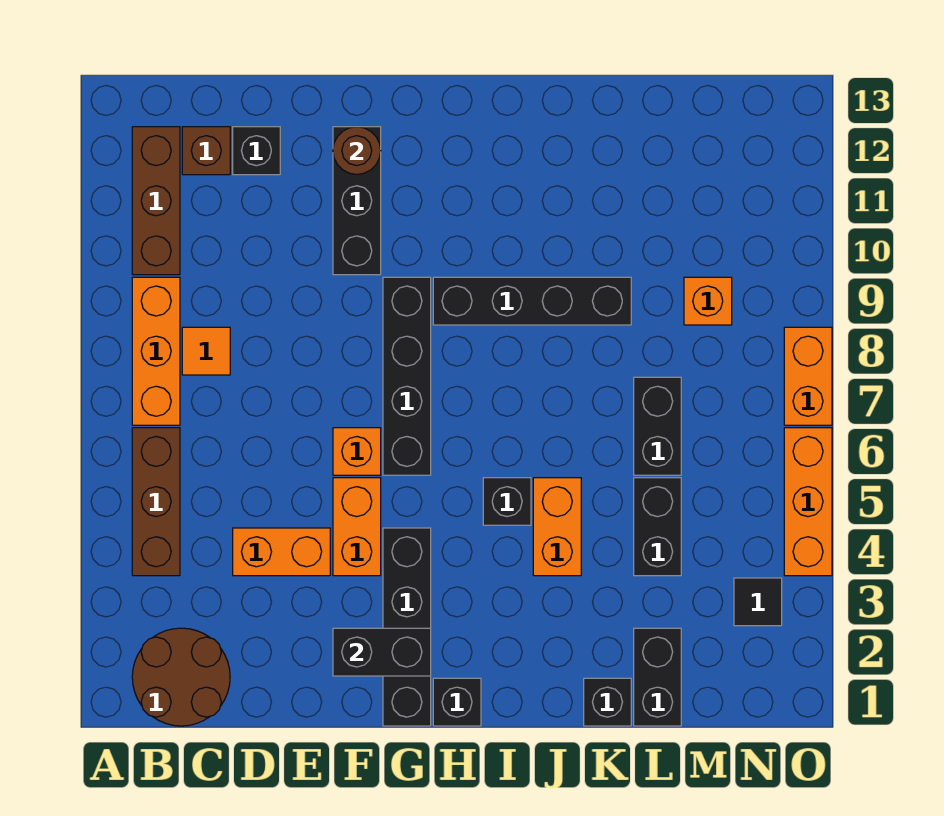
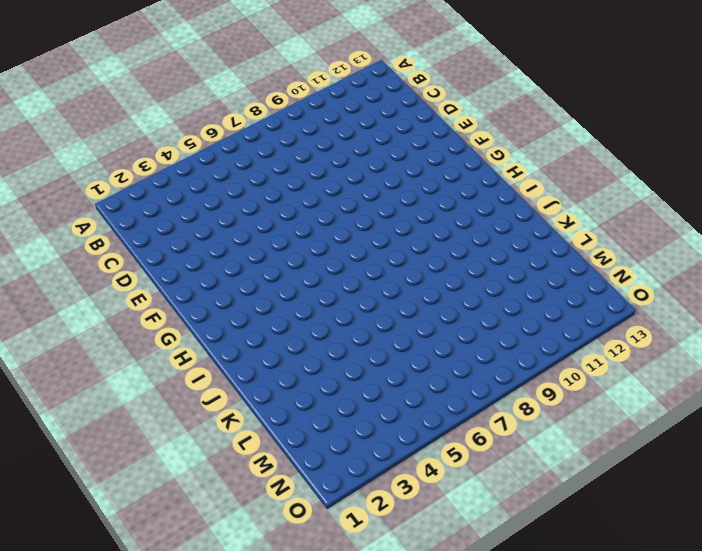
none -> brown 2x2 round brick [132,628,230,726]
none -> brown 1x3 brick [132,428,180,576]
none -> orange 1x3 brick [132,277,180,425]

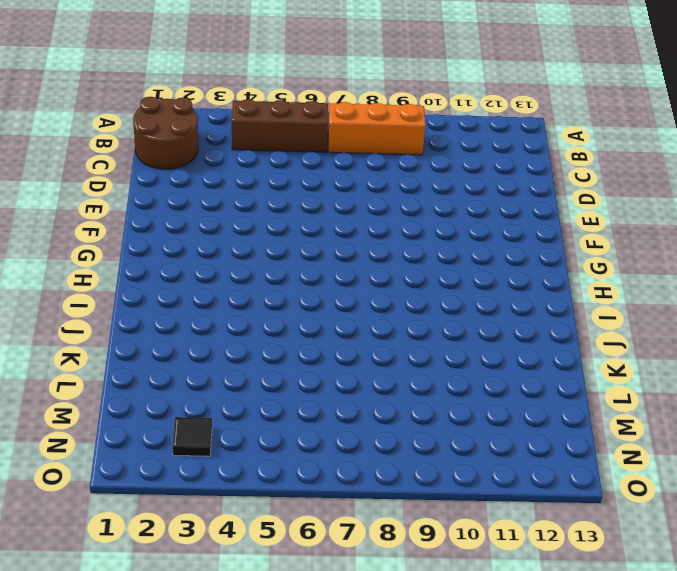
none -> brown 1x3 brick [132,127,180,275]
none -> orange 1x1 tile [182,327,230,375]
none -> brown 1x1 brick [182,127,230,175]

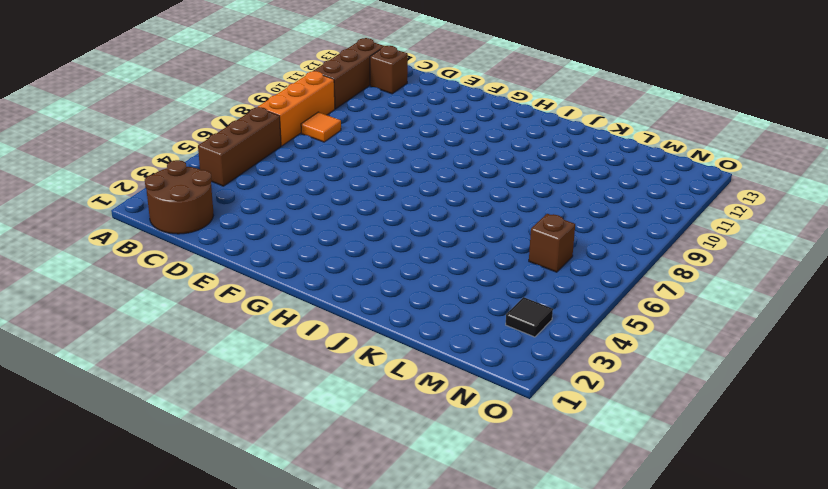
brown 1x1 brick [529,214,575,272] -> none
none -> orange 1x2 brick [233,528,330,576]
none -> black 1x1 brick [233,127,280,175]
none -> orange 1x2 brick [333,478,381,576]

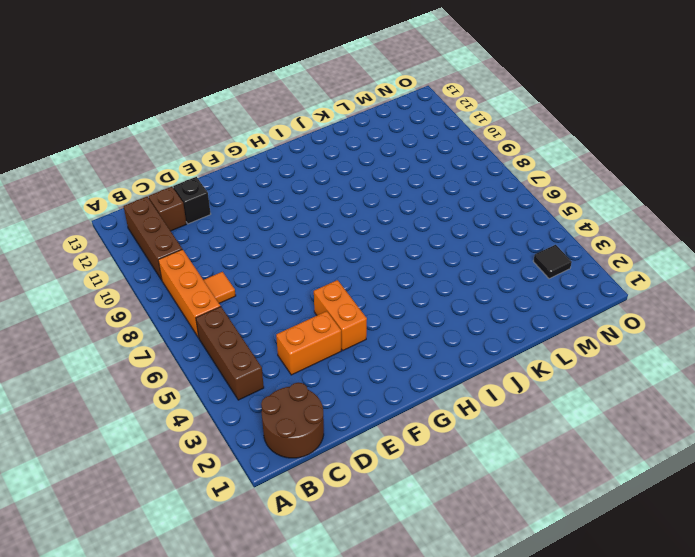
none -> orange 1x1 brick [333,428,381,475]
none -> black 1x3 brick [333,127,381,275]
none -> black 1x4 brick [383,528,431,726]

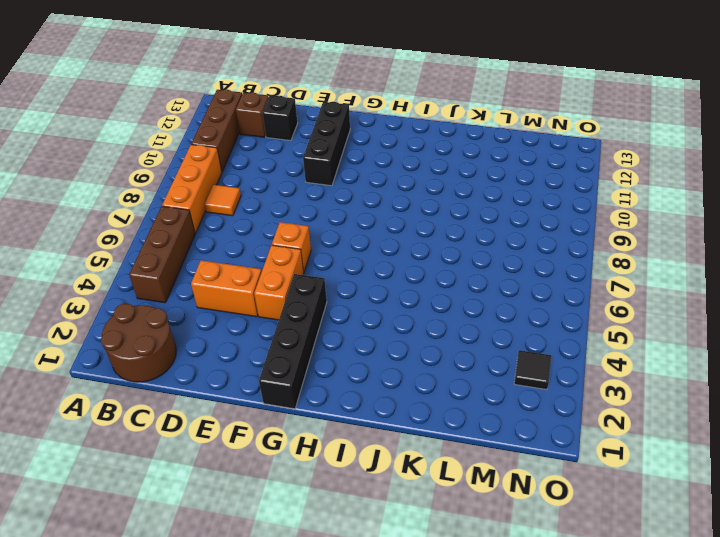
none -> black 1x4 brick [383,277,431,475]
none -> black 1x1 brick [433,678,481,726]
none -> black 1x4 brick [433,277,631,325]

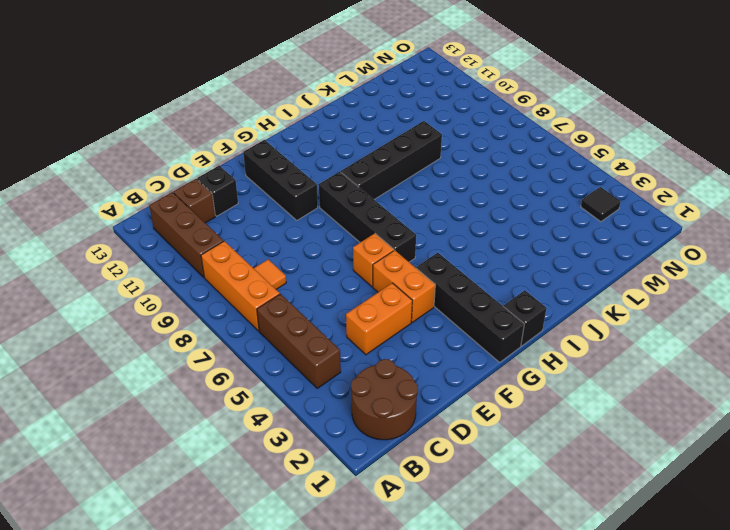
none -> black 1x1 brick [483,478,531,525]
none -> orange 1x2 brick [533,478,581,576]
none -> black 1x1 brick [584,678,631,726]

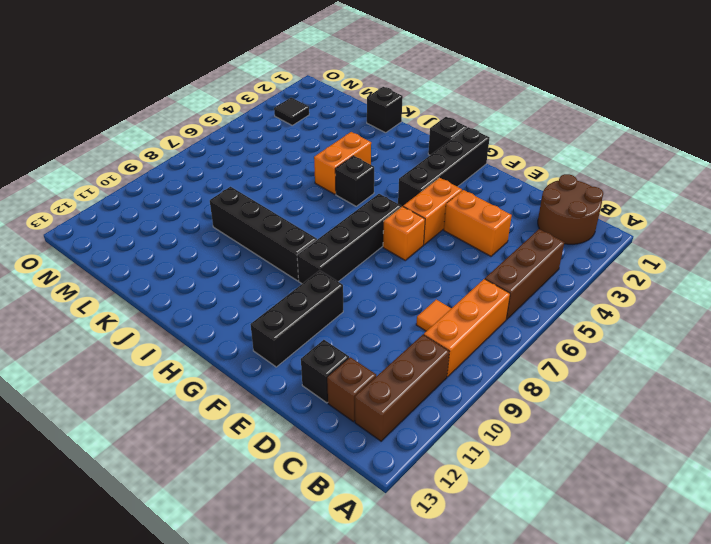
none -> black 1x2 brick [634,628,681,726]
none -> black 1x2 brick [634,478,681,576]
none -> black 1x2 brick [634,377,681,475]

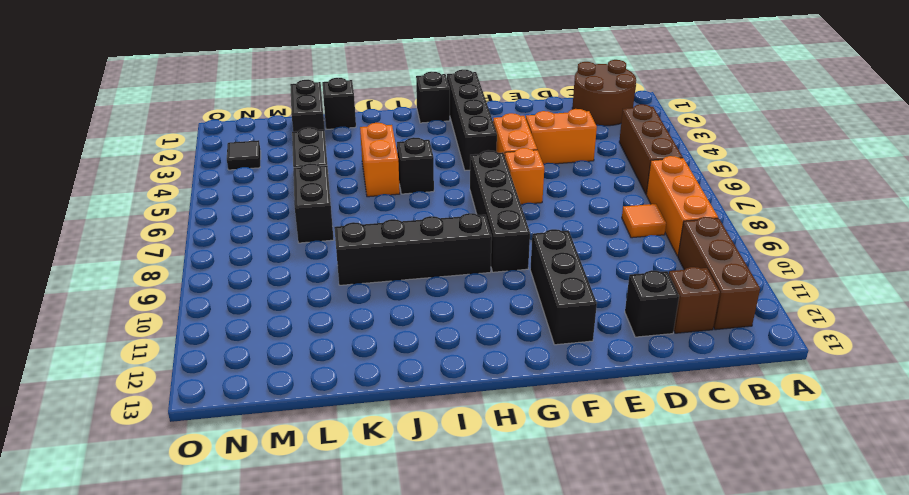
none -> orange 1x1 brick [684,277,732,325]
none -> orange 1x3 brick [784,428,832,576]
none -> orange 1x2 brick [784,327,832,425]

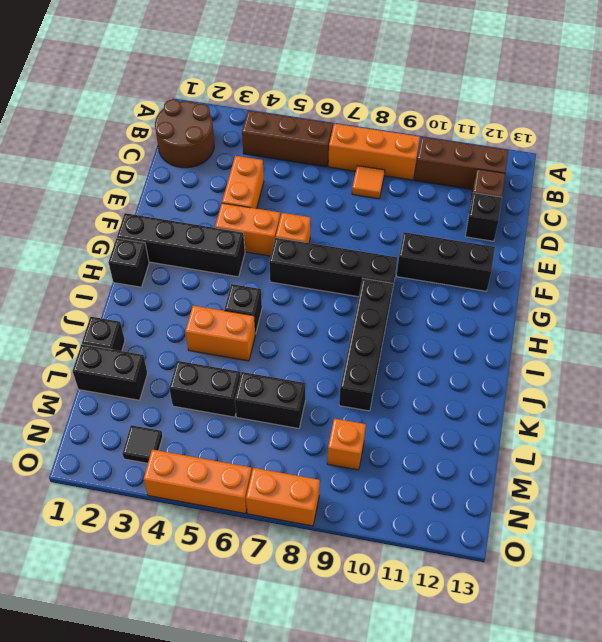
none -> black 1x2 brick [333,628,431,676]
none -> brown 1x1 round brick [333,127,381,174]

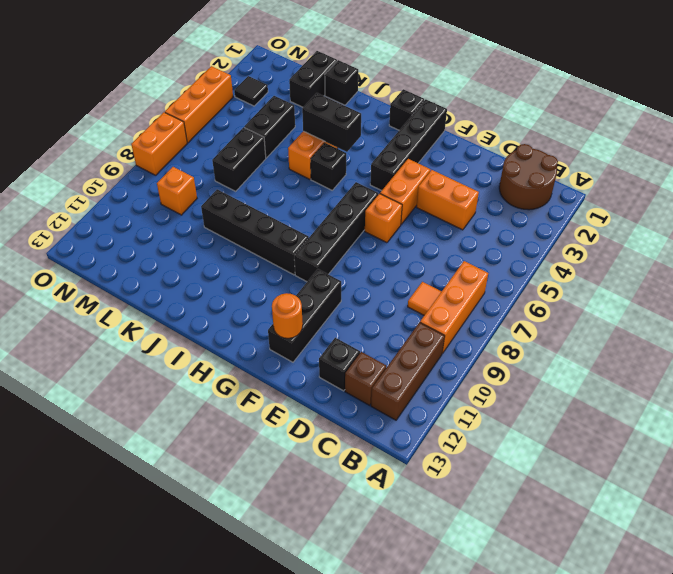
orange 1x1 round brick [272,293,303,338] -> brown 1x1 round brick [333,127,381,174]
black 1x2 brick [302,93,361,152] -> black 1x2 brick moved to [333,628,431,676]
none -> brown 1x3 brick [132,428,180,576]

